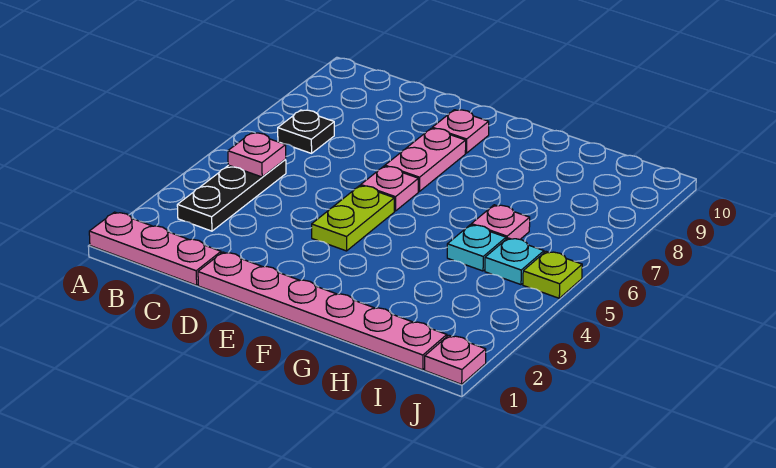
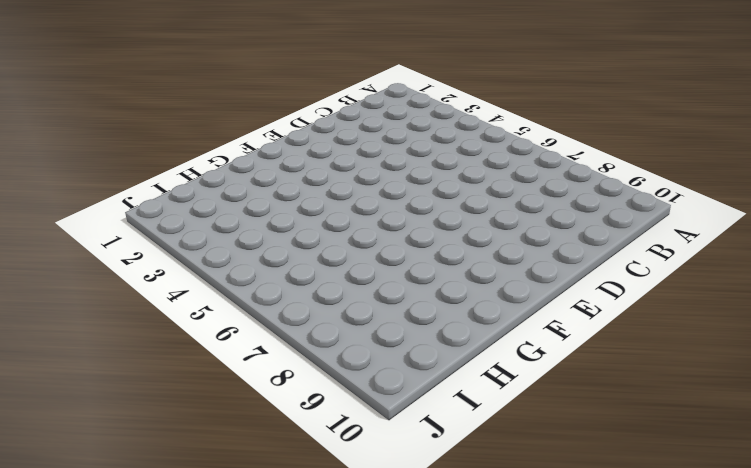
none -> pink 1x3 plate [89,212,221,285]
none -> black 1x3 plate [177,160,286,231]
none -> black 1x1 plate [278,110,334,153]

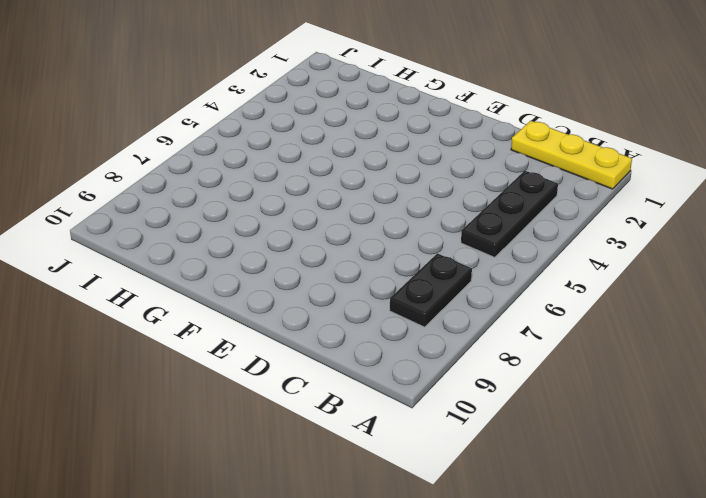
yellow 1x3 plate [511,121,632,189] -> pink 1x3 plate [89,212,221,285]
black 1x2 plate [390,253,472,327] -> black 1x1 plate [278,110,334,153]
none -> pink 1x6 plate [198,252,447,370]
none -> lime 1x2 plate [312,186,394,251]
none -> pink 1x1 plate [361,166,418,211]

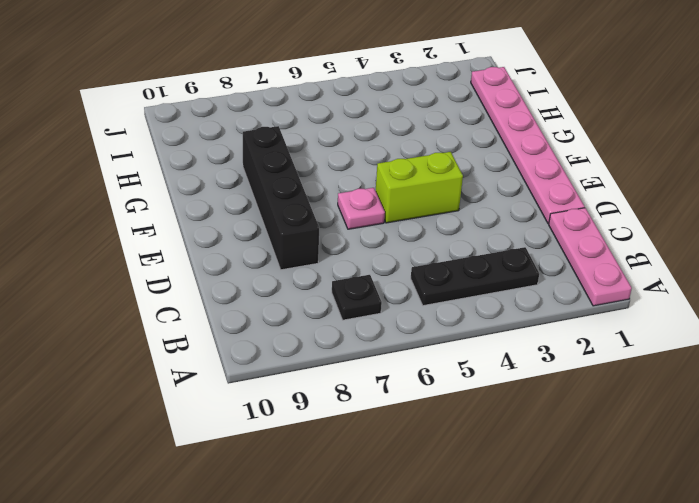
black 1x4 brick [243,126,319,270] -> pink 1x2 plate [385,128,466,191]
lime 1x2 brick [376,152,463,223] -> lime 1x2 plate [312,186,394,251]
none -> pink 1x1 plate [432,110,489,153]
none -> cyan 1x1 plate [447,225,506,271]
none -> pink 1x1 plate [471,205,530,239]

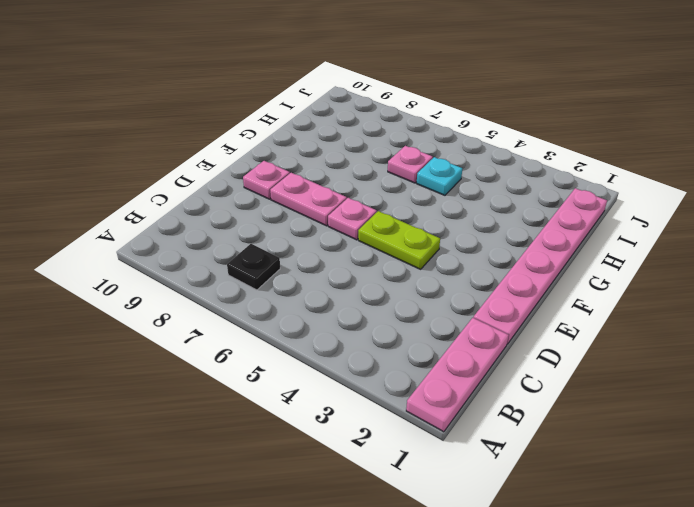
none -> black 1x3 plate [177,160,286,231]
none -> cyan 1x1 plate [485,238,544,285]
none -> pink 1x1 plate [425,335,486,384]

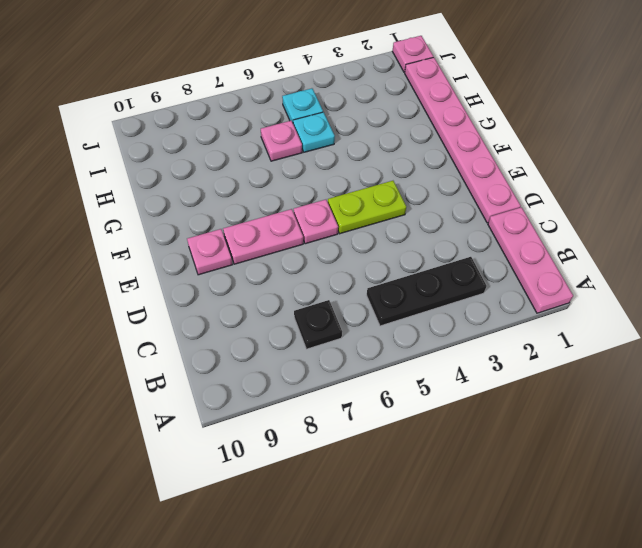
none -> lime 1x1 plate [523,252,582,298]
none -> pink 1x1 plate [228,133,286,177]

